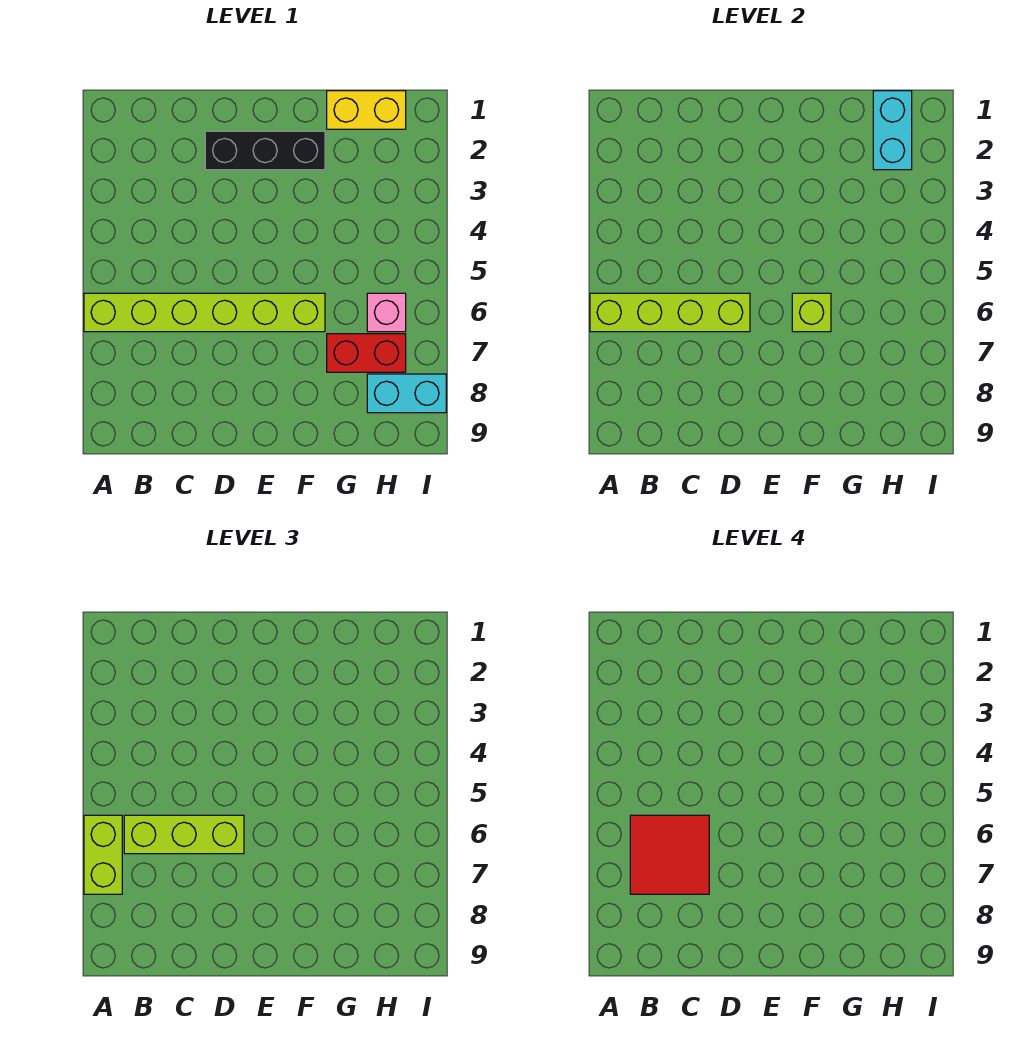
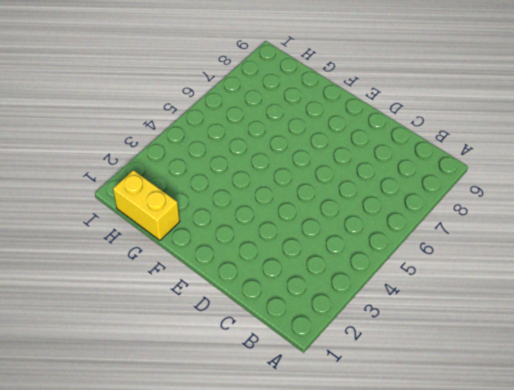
none -> lime 1x6 brick [84,293,325,332]
none -> black 1x3 brick [205,131,325,170]
none -> red 1x2 brick [327,334,406,372]

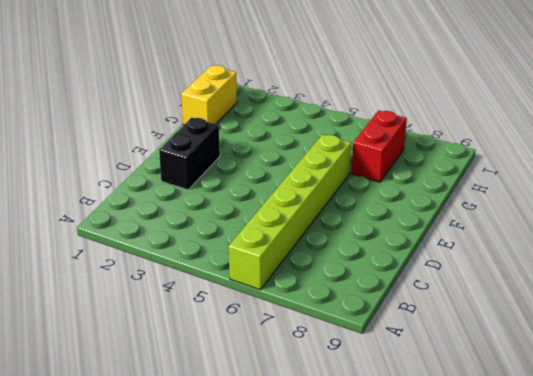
black 1x2 brick [159,118,220,190] -> black 1x3 brick [205,131,325,170]
none -> pink 1x1 brick [367,293,406,332]
none -> cyan 1x2 brick [367,374,446,413]
none -> lime 1x4 brick [590,293,750,332]

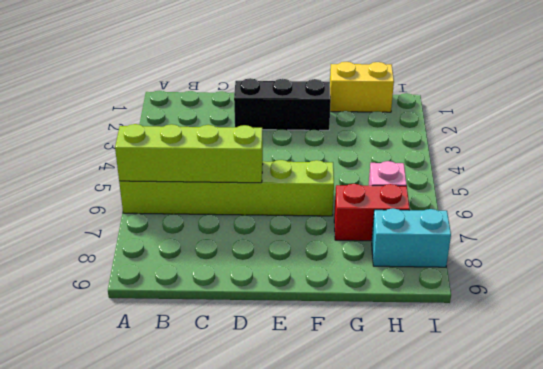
none -> lime 1x1 brick [792,293,831,332]
none -> cyan 1x2 brick [873,91,912,170]
none -> lime 1x2 brick [84,815,122,894]

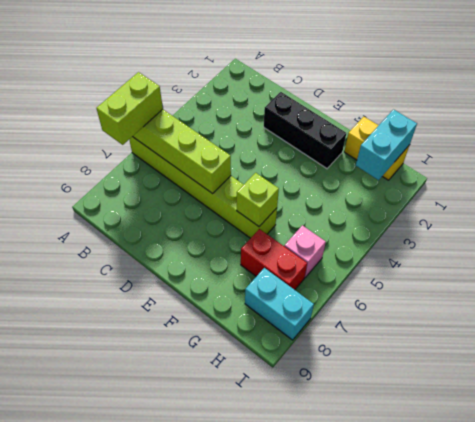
none -> lime 1x3 brick [124,815,244,854]
none -> red 2x2 tile [630,815,709,894]

